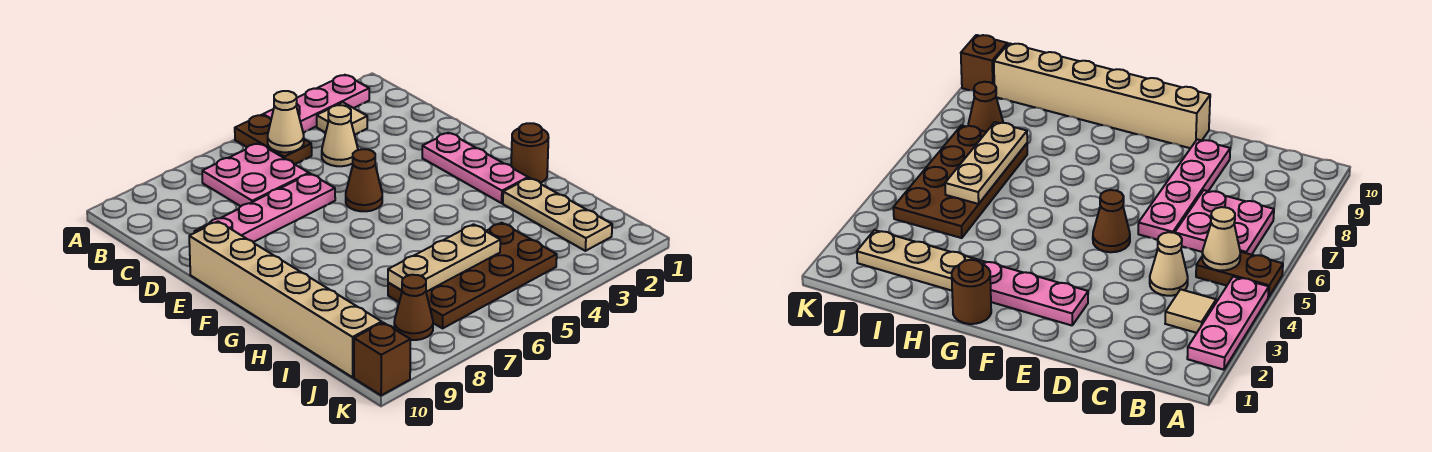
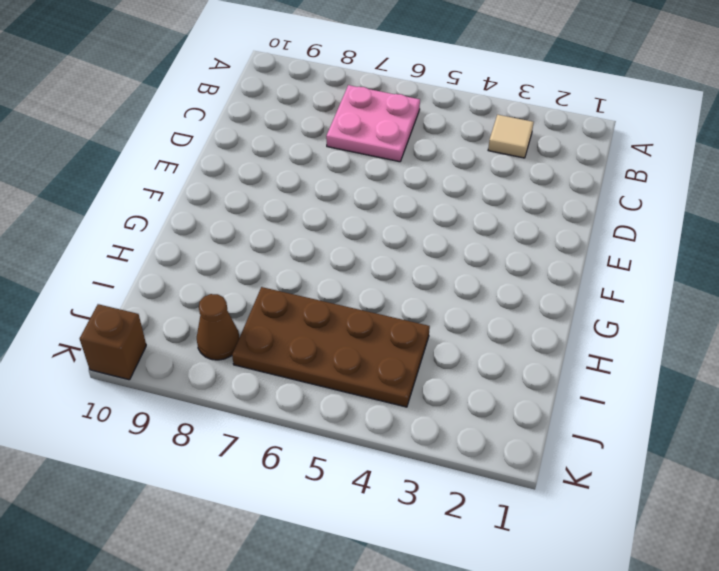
none -> pink 1x3 plate [263,75,369,133]
none -> brown 1x2 plate [235,115,312,164]
none -> tan 1x1 cone [322,105,358,166]

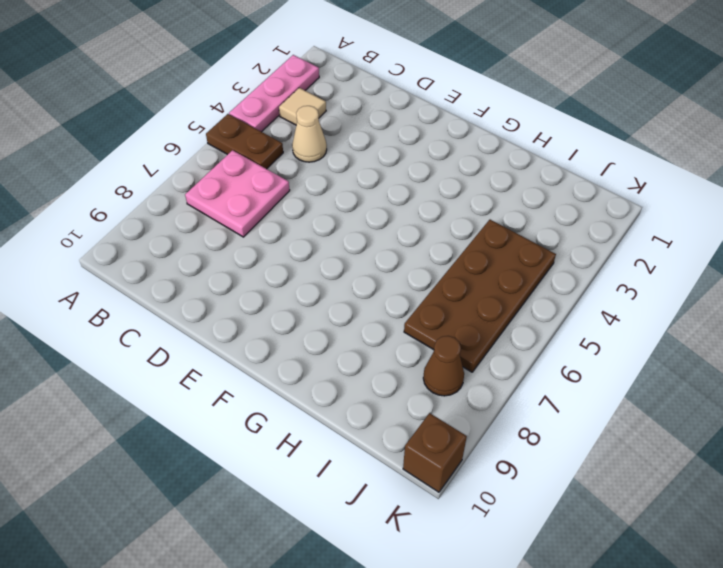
none -> pink 1x4 plate [194,174,335,242]
none -> pink 1x3 plate [422,133,528,203]
none -> brown 1x1 cone [346,149,382,211]

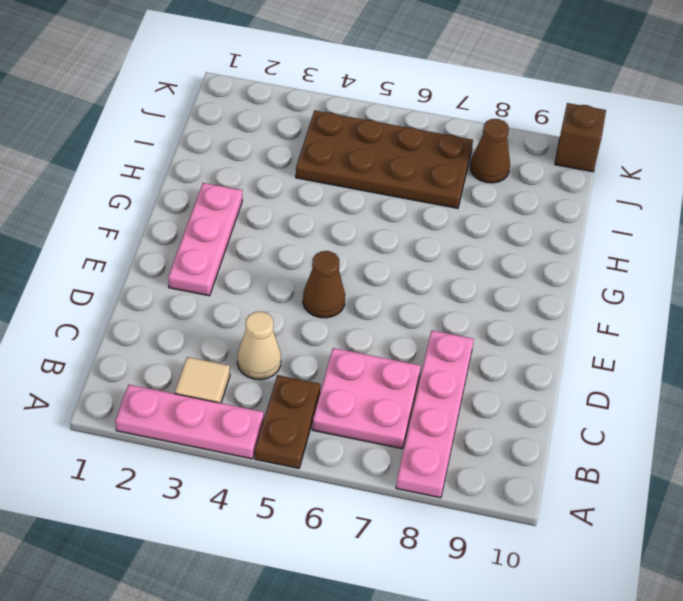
pink 1x4 plate [396,330,474,498] -> pink 1x4 plate turned to [194,174,335,242]
none -> tan 1x6 brick [189,221,382,377]
none -> brown 1x1 round brick [511,123,549,183]
none -> tan 1x3 plate [503,178,612,251]

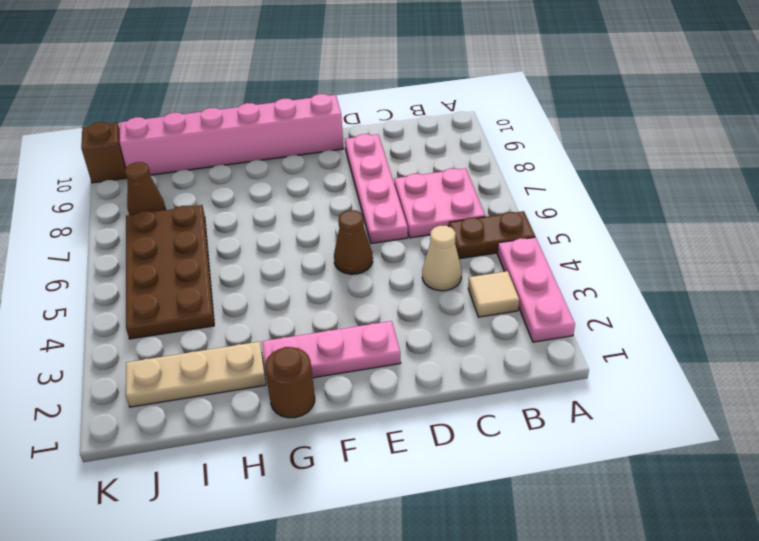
pink 1x6 brick [120,94,344,175] -> tan 1x6 brick [189,221,382,377]
none -> tan 1x1 cone [268,91,304,152]
none -> tan 1x3 plate [388,224,500,292]

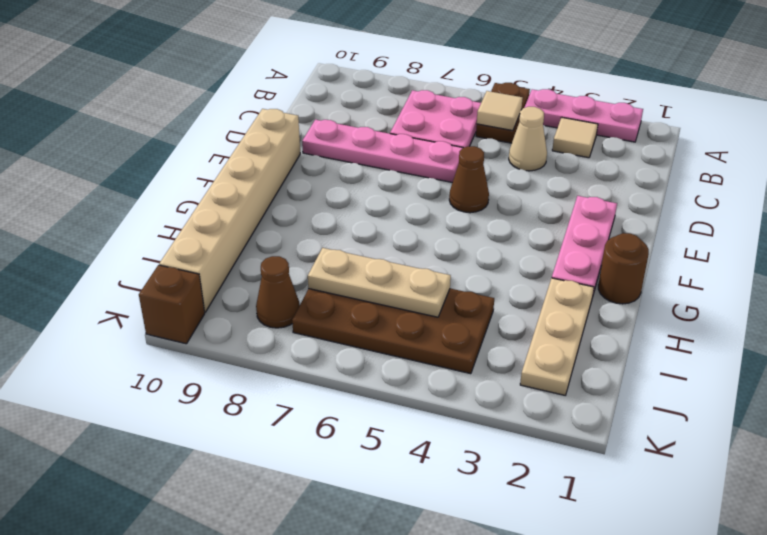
tan 1x1 tile [477,91,523,131] -> tan 1x1 cone [268,91,304,152]

